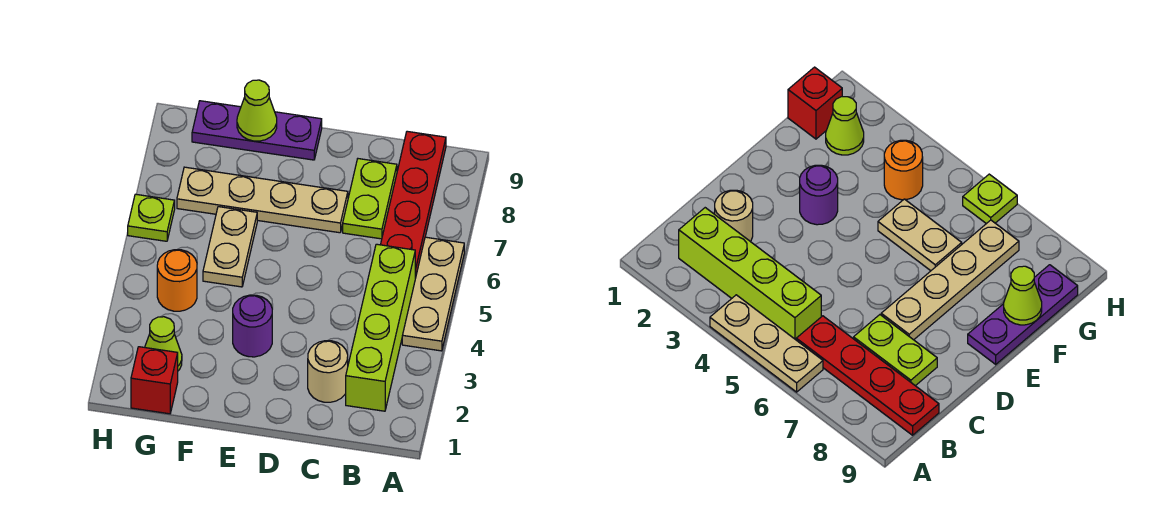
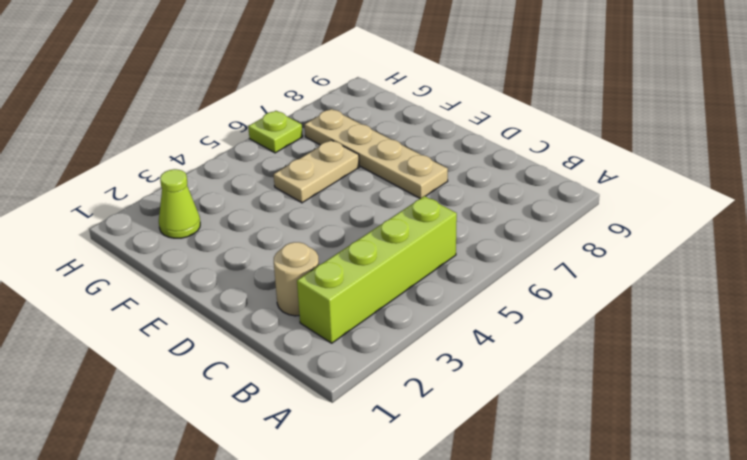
none -> tan 1x3 plate [402,237,464,351]
none -> red 1x4 plate [381,131,446,278]
none -> lime 1x2 plate [343,159,397,239]

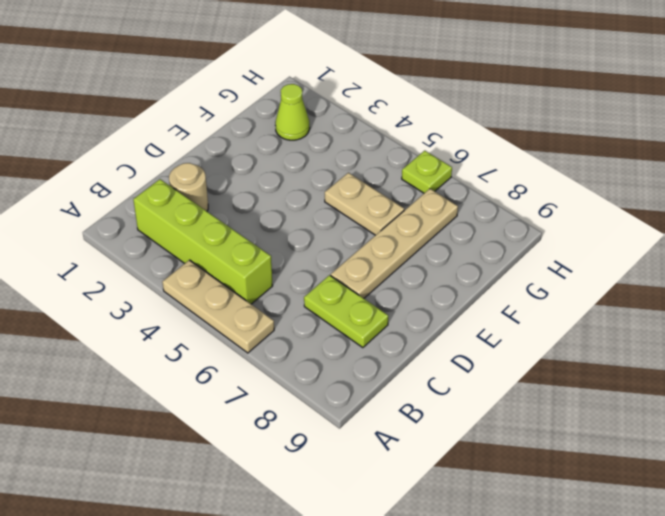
none -> red 1x4 plate [381,131,446,278]
none -> purple 1x1 round brick [233,295,272,357]
none -> purple 1x3 plate [192,101,322,160]

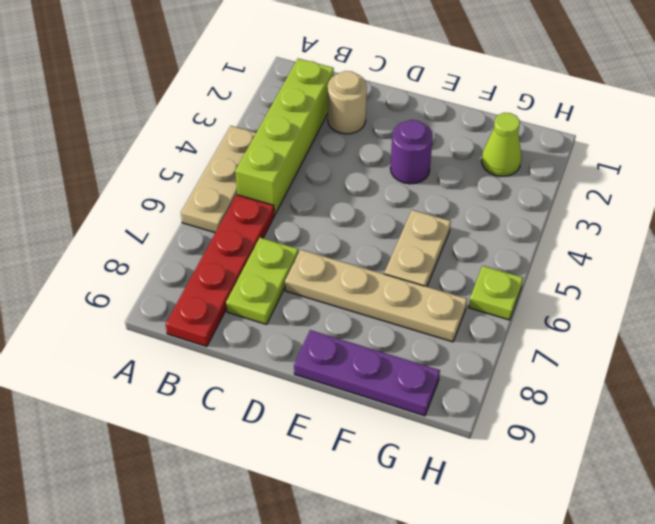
none -> red 1x1 brick [131,347,178,414]
none -> orange 1x1 round brick [157,250,197,311]
none -> lime 1x1 cone [237,80,277,141]

